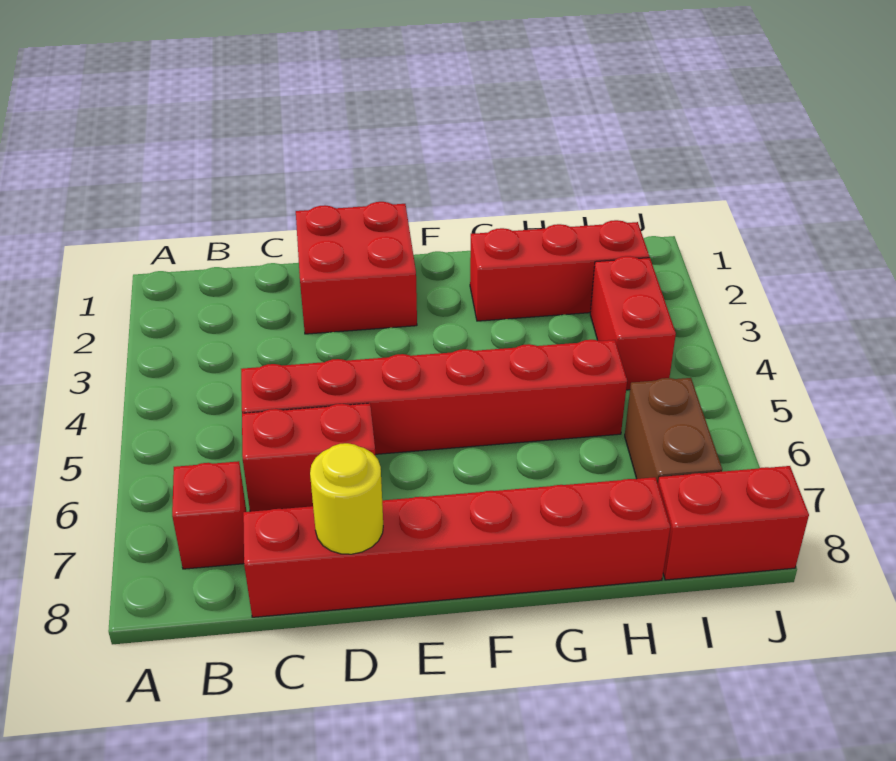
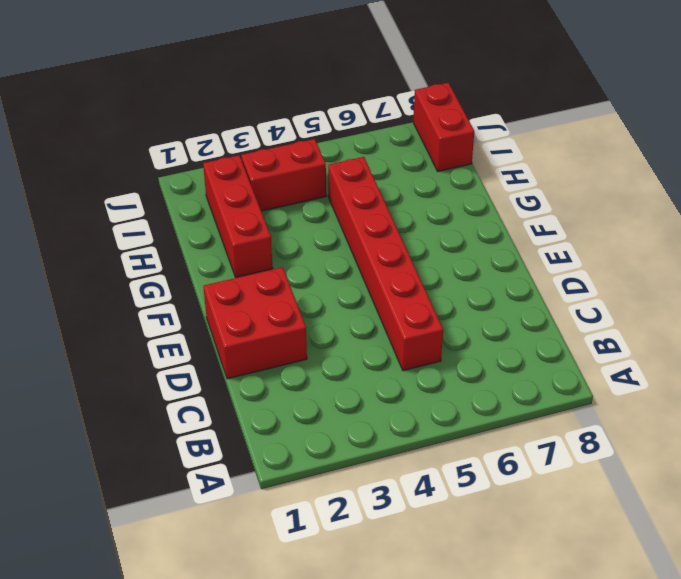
none -> red 1x1 brick [172,461,246,569]
none -> red 1x2 brick [242,403,375,512]

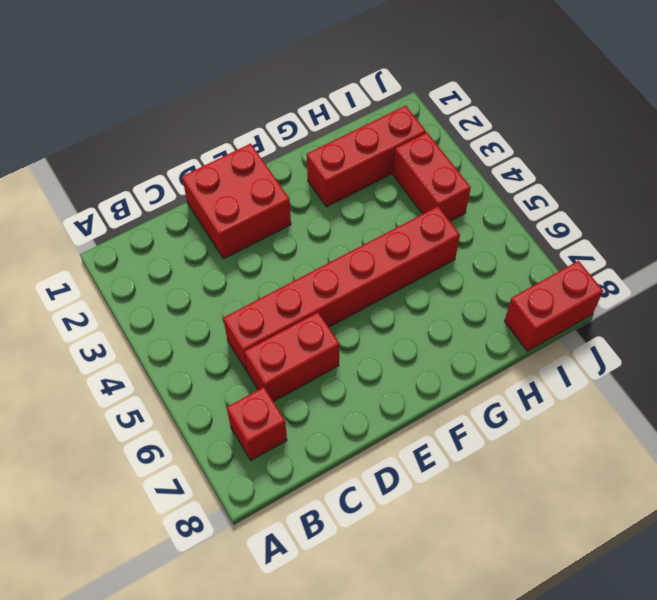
none -> red 1x6 brick [243,477,670,617]
none -> brown 1x2 brick [625,378,722,483]

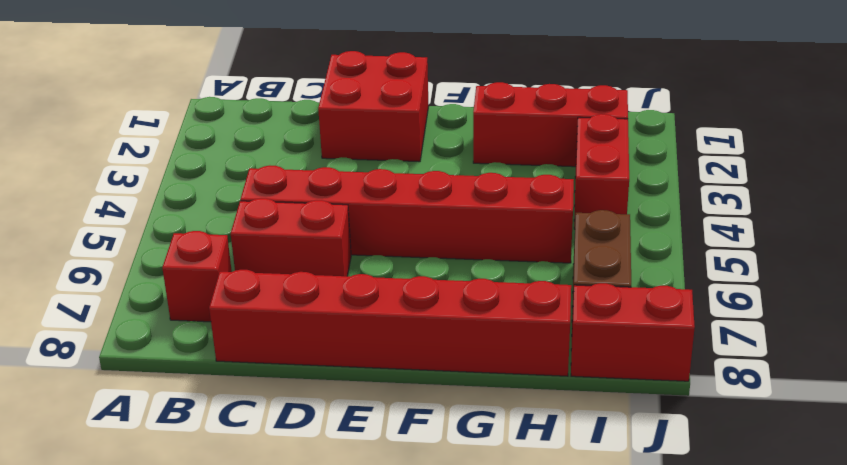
none -> yellow 1x1 round brick [310,443,383,554]

